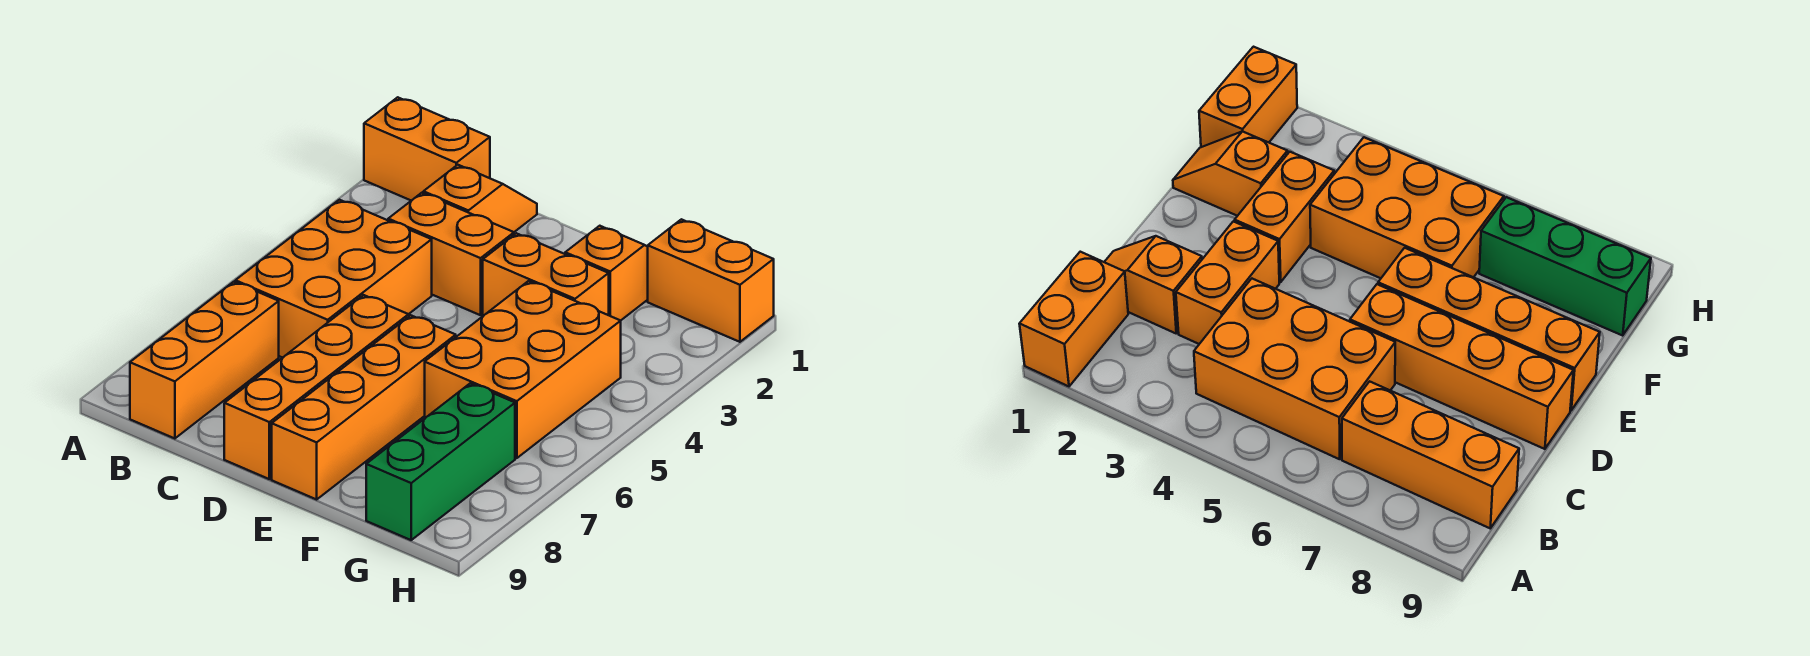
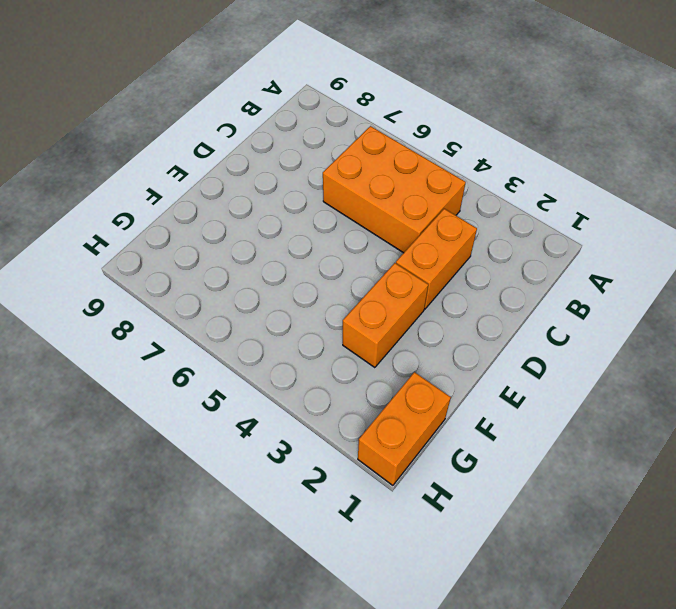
none -> orange 1x2 brick [364,97,490,201]
none -> orange 1x3 brick [130,282,279,439]
none -> orange 1x2 slope [423,165,537,232]

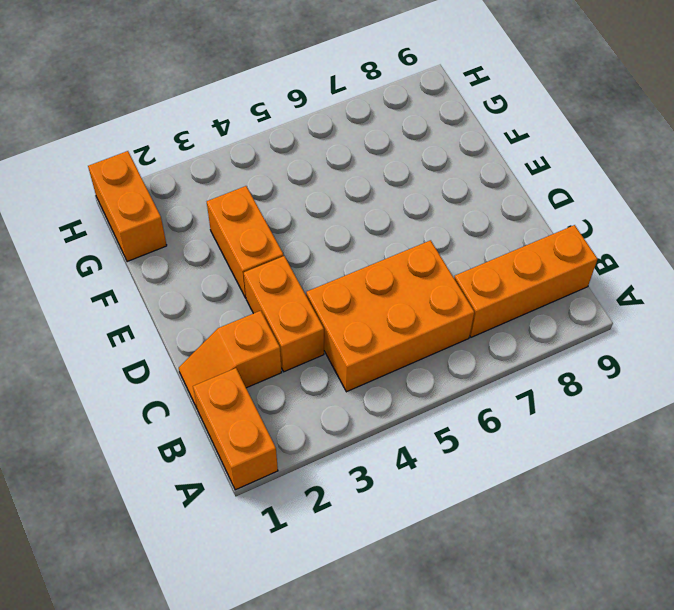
none -> orange 1x4 brick [224,295,409,479]
none -> orange 1x4 brick [272,315,456,499]
none -> orange 1x2 slope [565,226,648,321]

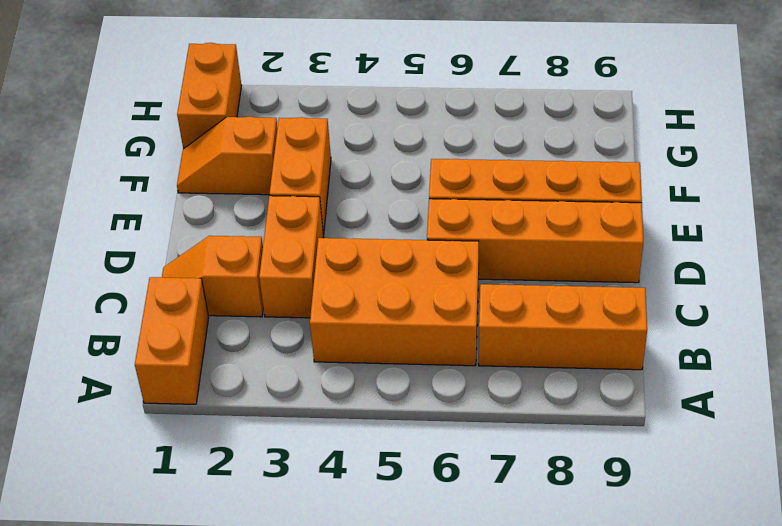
none -> orange 2x3 brick [425,281,621,458]
none -> green 1x3 brick [366,383,515,540]

